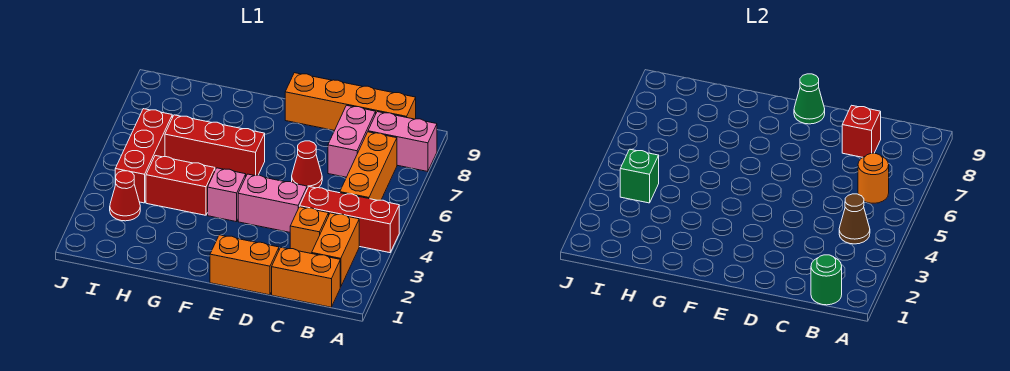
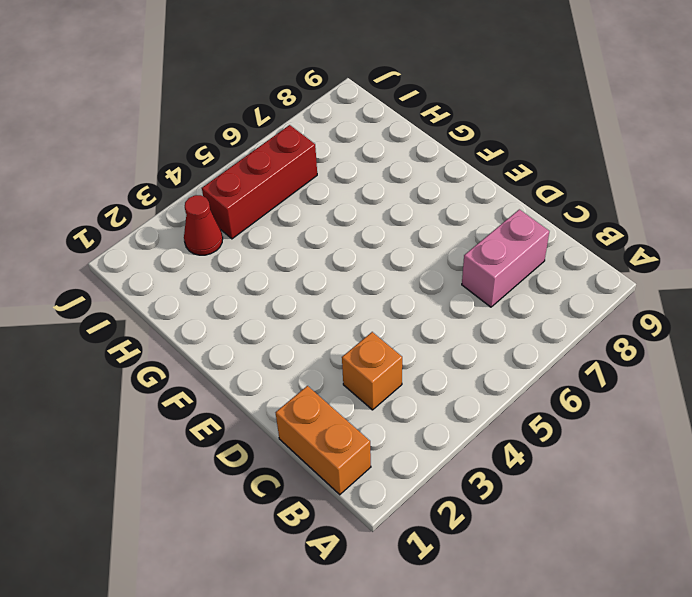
none -> red 1x3 brick [300,187,399,253]
none -> pink 1x2 brick [368,112,437,172]
none -> orange 1x2 brick [312,213,359,287]

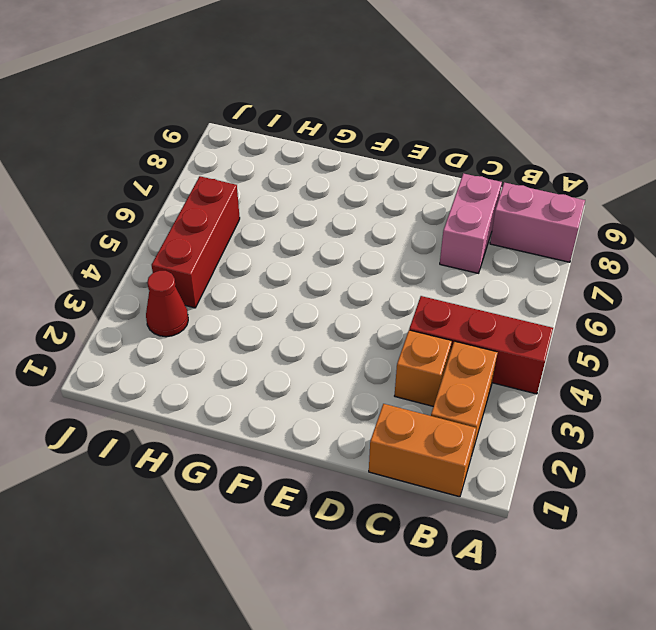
none -> orange 1x3 brick [340,132,397,200]
none -> orange 1x4 brick [285,73,416,130]
none -> orange 1x2 brick [210,235,279,295]

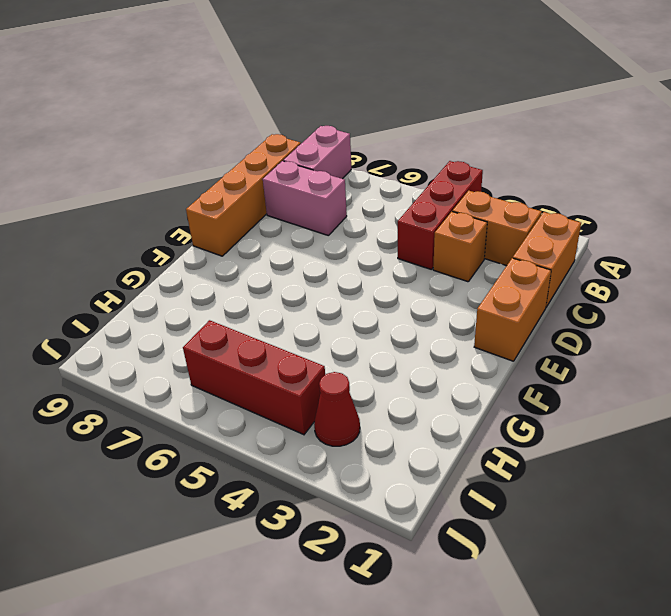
none -> orange 1x3 brick [340,132,397,200]
none -> pink 1x2 brick [238,174,307,232]
none -> red 1x1 cone [292,141,322,189]

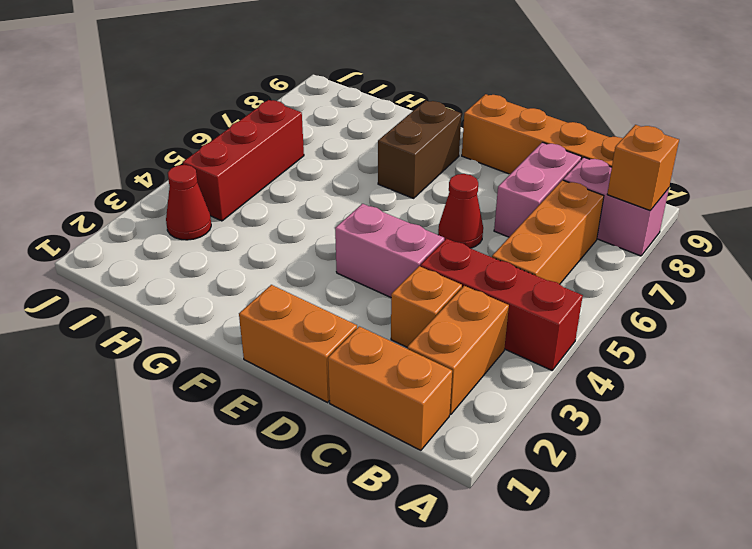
orange 1x1 brick [607,125,679,210] -> none
brown 1x2 brick [378,101,461,198] -> none
none -> pink 1x1 brick [208,168,246,222]
none -> red 1x3 brick [165,115,265,176]
none -> red 1x2 brick [146,156,215,215]

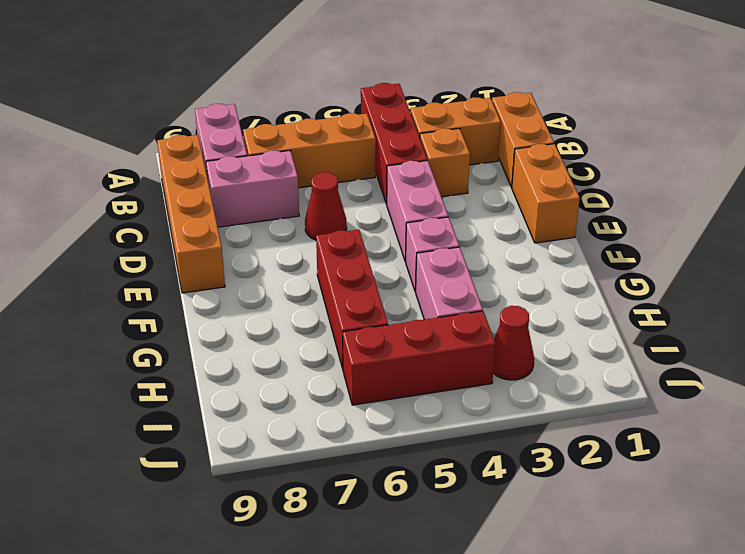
pink 1x2 brick [416,247,483,320] -> red 1x2 brick [146,156,215,215]
none -> green 1x1 round brick [811,255,842,305]
none -> brown 1x1 cone [839,194,870,244]
none -> orange 1x1 round brick [858,153,889,203]

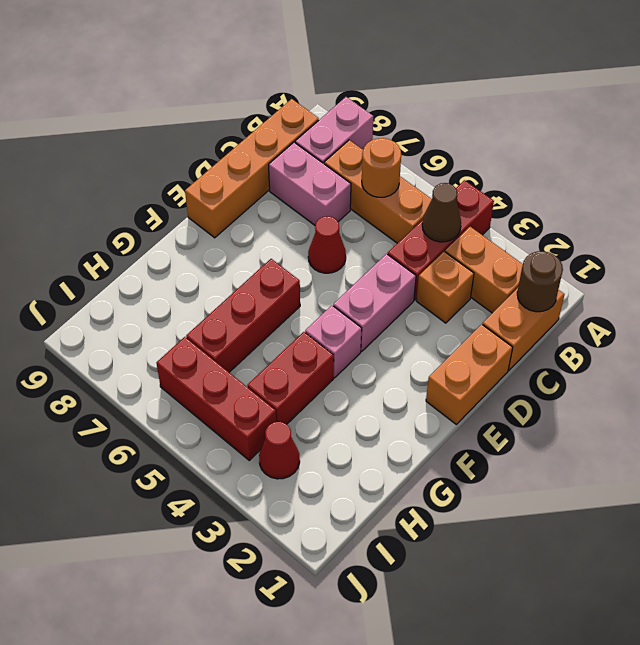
brown 1x1 round brick [517,251,563,312] -> green 1x1 round brick [811,255,842,305]
none -> red 1x1 brick [842,105,881,157]
none -> green 1x1 cone [794,74,825,124]
none -> green 1x1 brick [620,149,659,203]

